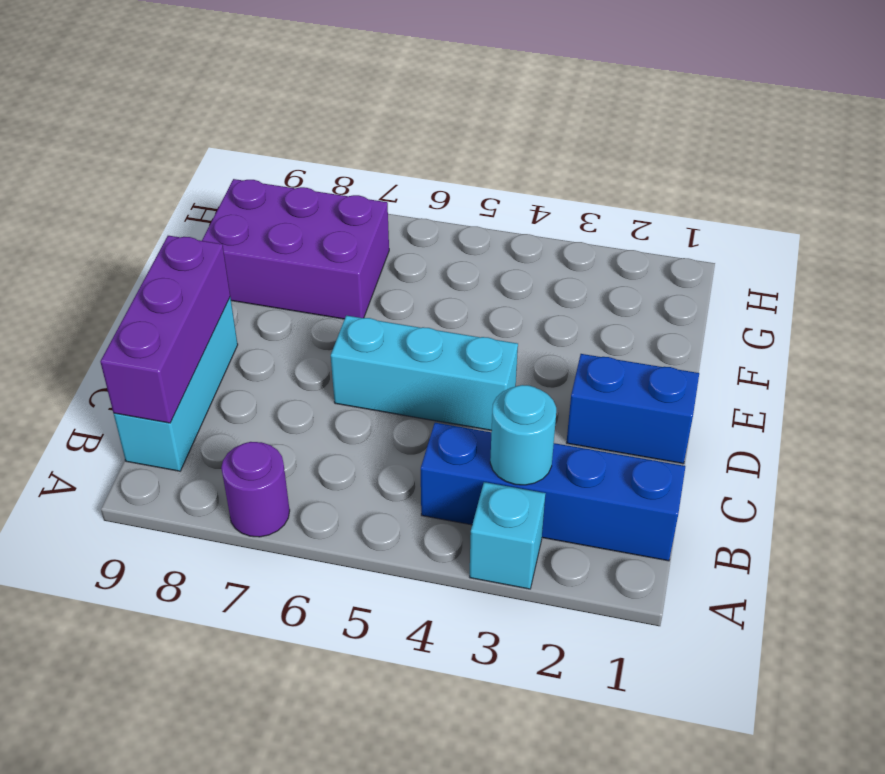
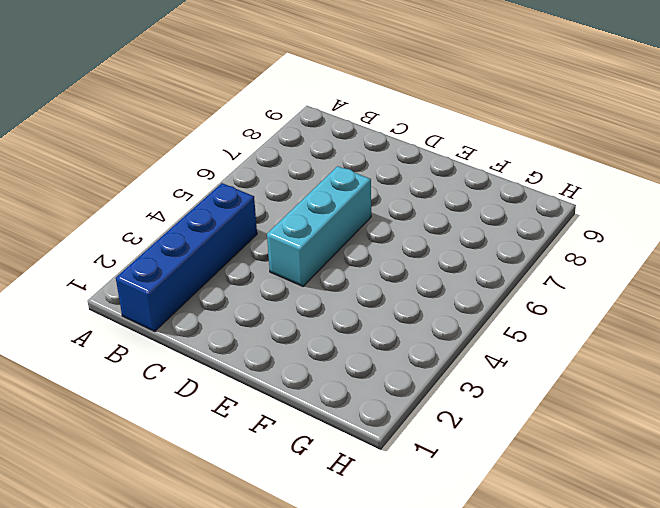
none -> cyan 1x1 brick [470,482,545,589]
none -> purple 1x1 round brick [221,442,290,537]

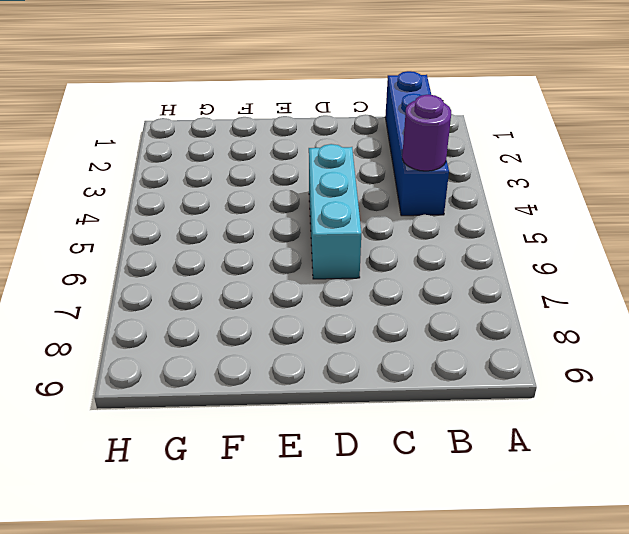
purple 1x1 round brick [402,95,451,171] -> purple 1x1 round brick moved to [221,442,290,537]
none -> cyan 1x1 brick [470,482,545,589]
none -> cyan 1x3 brick [114,297,238,471]

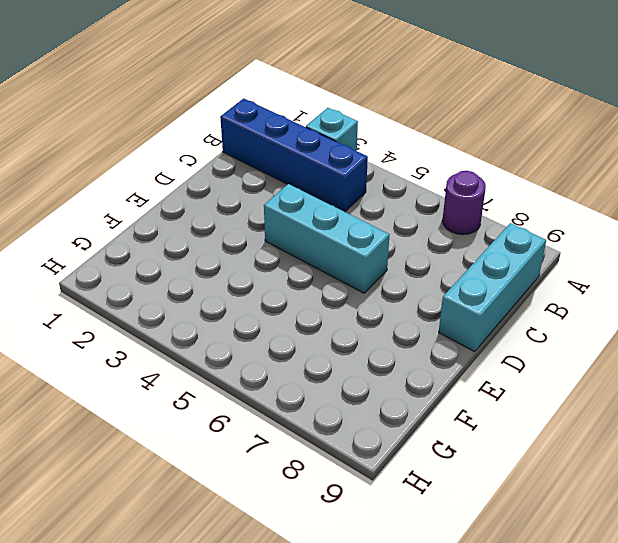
none -> blue 1x2 brick [566,354,699,464]
none -> purple 2x3 brick [202,179,389,319]

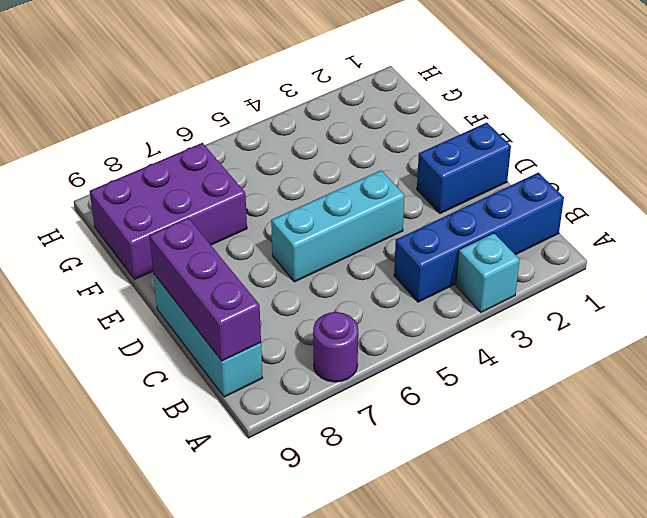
none -> cyan 1x1 round brick [490,385,556,485]

